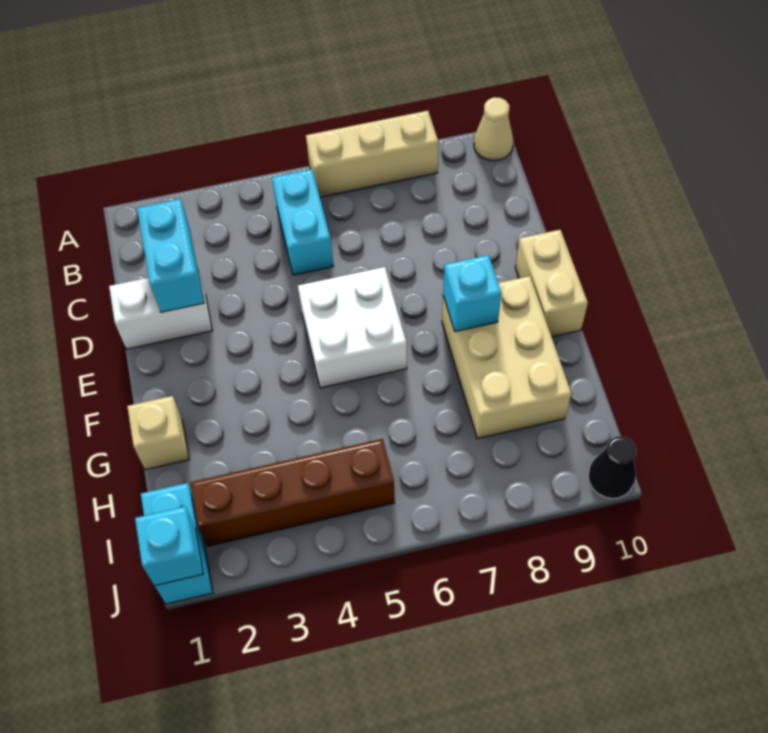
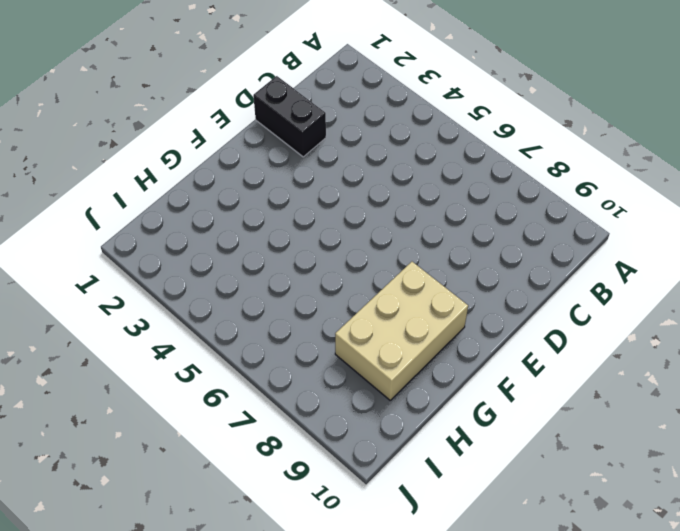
black 1x2 brick [253,76,326,157] -> white 1x2 brick [109,271,212,349]
none -> tan 1x3 brick [306,111,438,197]
none -> tan 1x1 cone [474,97,513,161]
none -> cyan 1x2 brick [272,169,333,275]

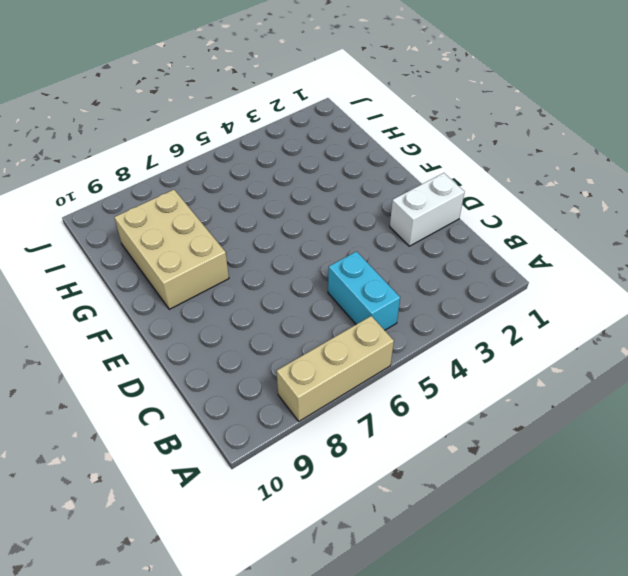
none -> tan 1x1 cone [474,97,513,161]
none -> white 2x2 brick [298,267,407,388]
none -> tan 1x2 brick [515,230,588,337]

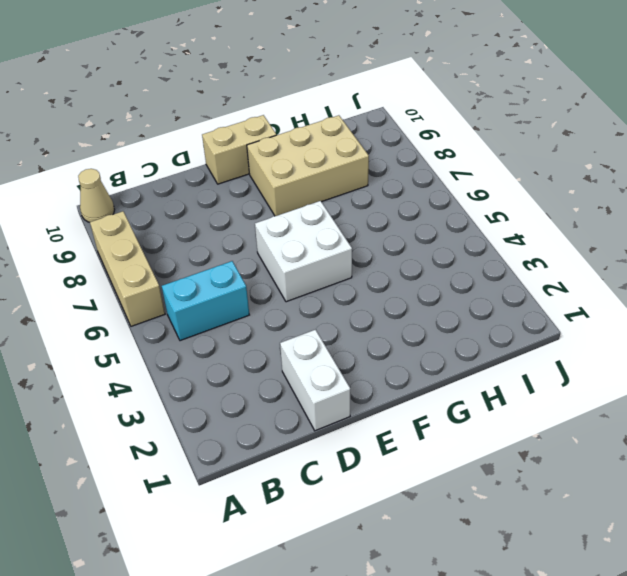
none -> tan 1x1 brick [127,396,189,470]
none -> cyan 1x2 brick [141,483,213,604]
none -> brown 1x4 brick [190,439,395,546]

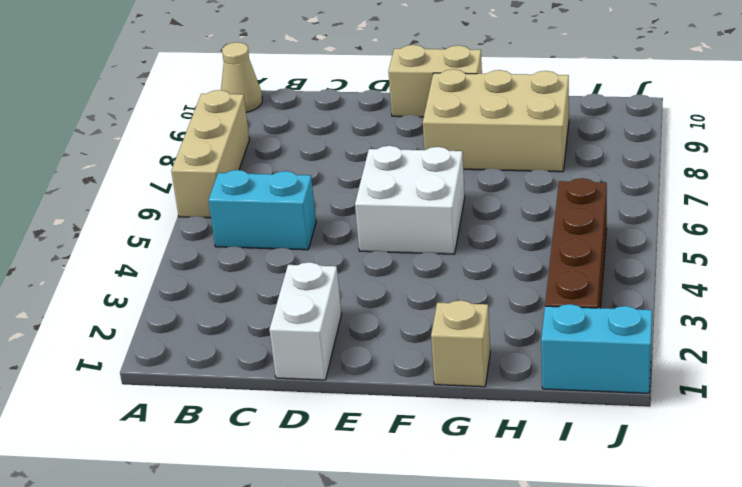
none -> black 1x1 cone [588,436,636,498]
none -> cyan 1x2 brick [137,199,204,312]
none -> cyan 1x1 brick [443,255,501,332]

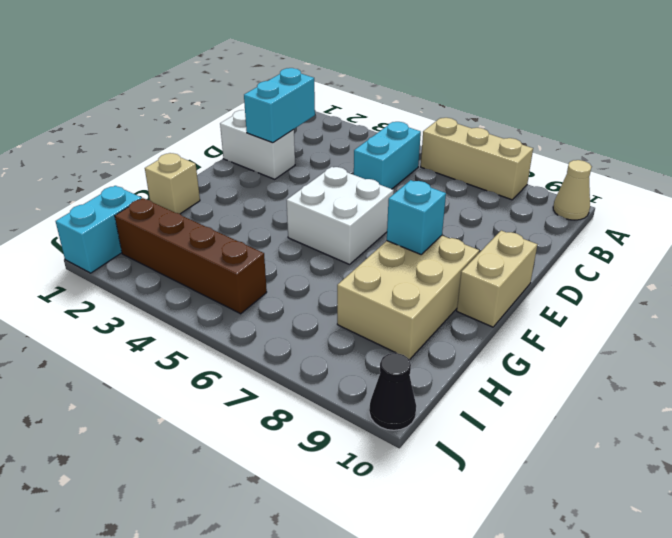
none -> cyan 1x1 brick [135,507,203,586]

